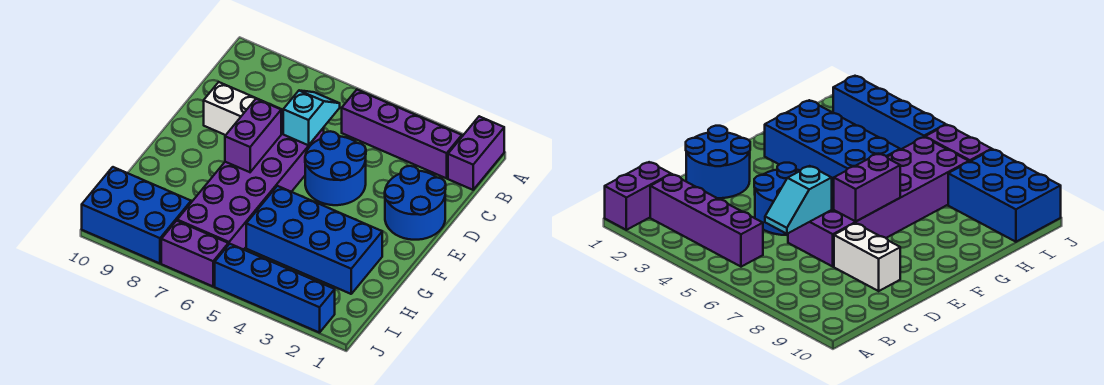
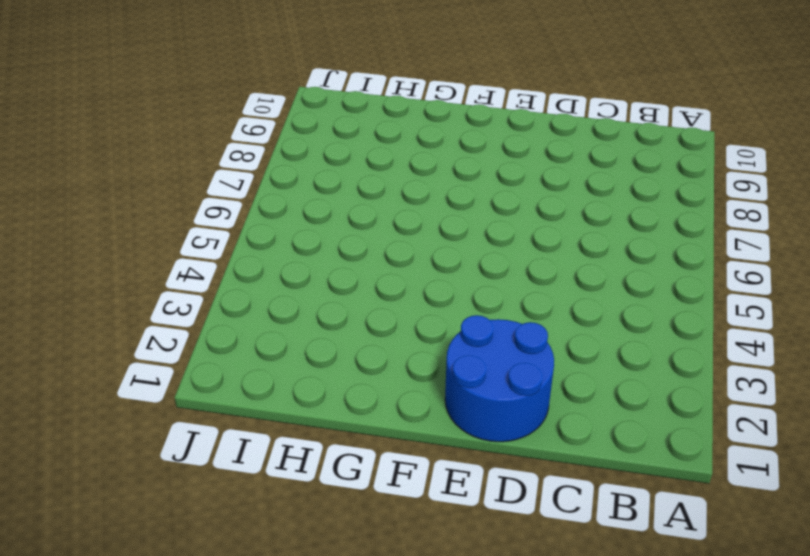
none -> purple 1x2 brick [448,116,504,190]
none -> purple 1x4 brick [342,90,462,178]
none -> blue 2x2 round brick [305,131,366,205]

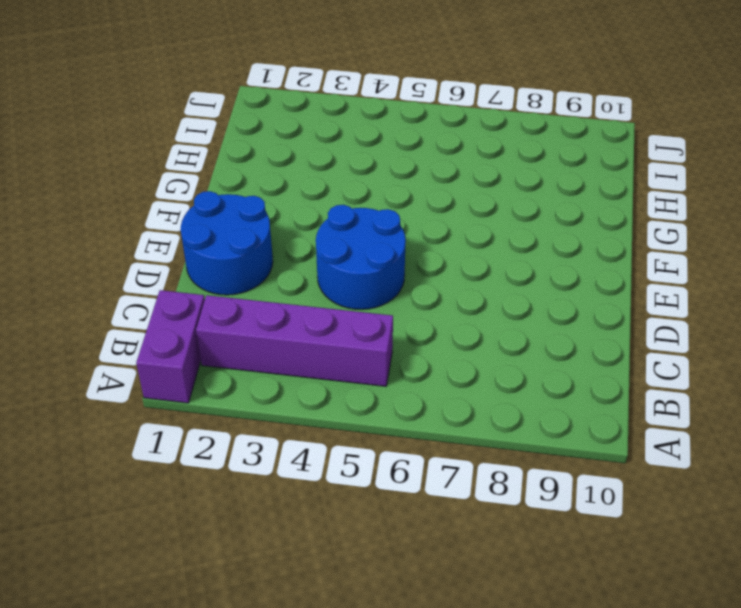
none -> purple 2x6 brick [177,105,324,250]
none -> white 1x2 brick [204,82,268,135]
none -> blue 2x4 brick [246,186,382,294]

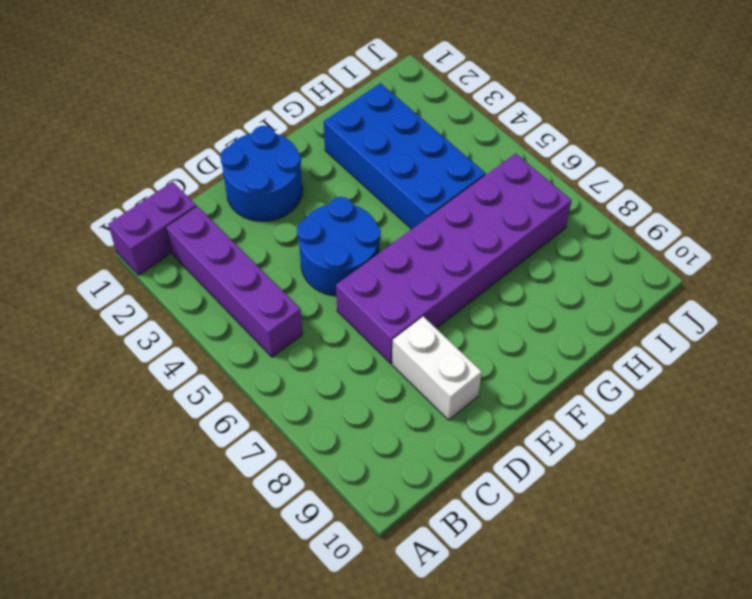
none -> blue 2x3 brick [82,167,191,263]
none -> blue 1x4 brick [215,244,335,333]
none -> purple 1x2 brick [161,221,228,286]

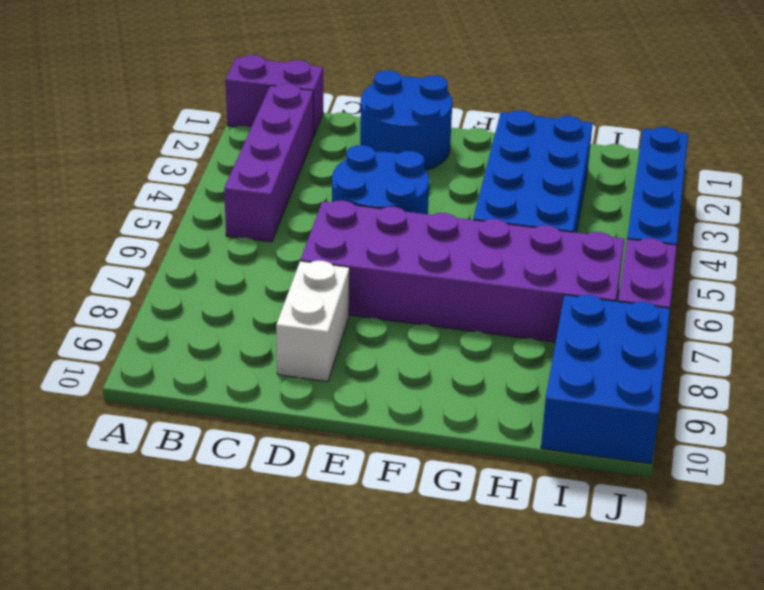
none -> cyan 1x2 slope [283,91,340,145]
none -> purple 1x2 brick [225,99,281,172]

